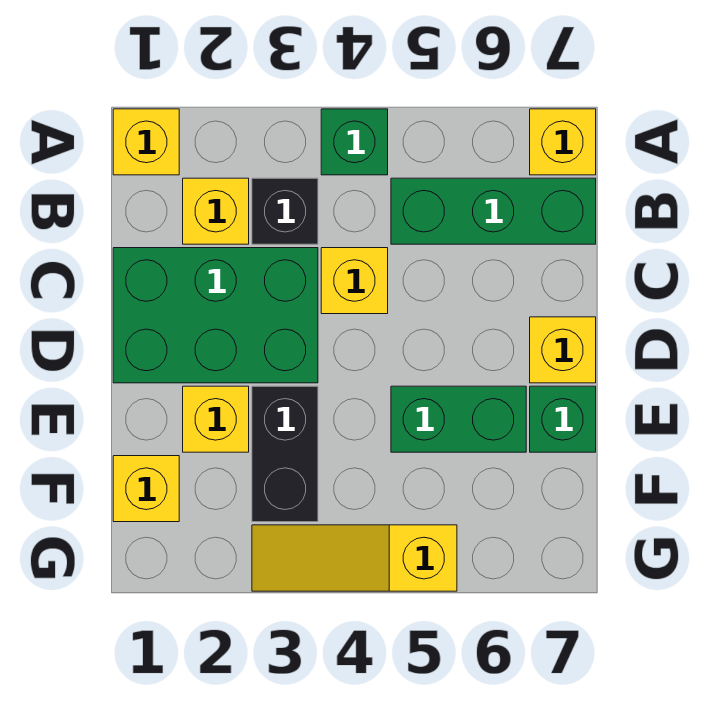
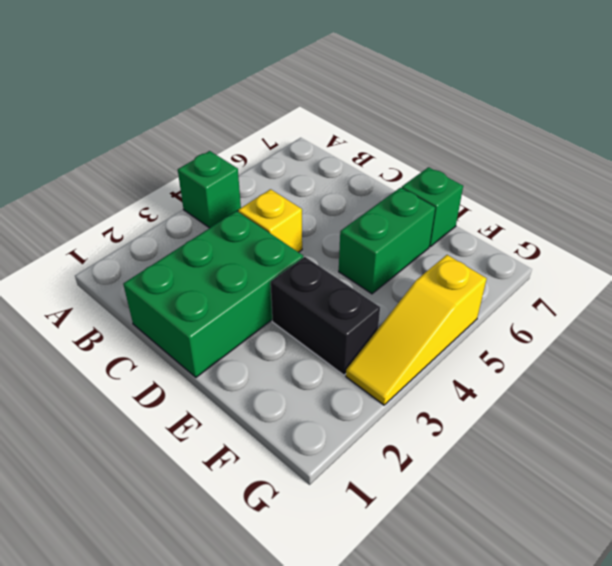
none -> yellow 1x1 brick [113,109,179,175]
none -> yellow 1x1 brick [530,109,596,175]
none -> yellow 1x1 brick [183,178,249,244]

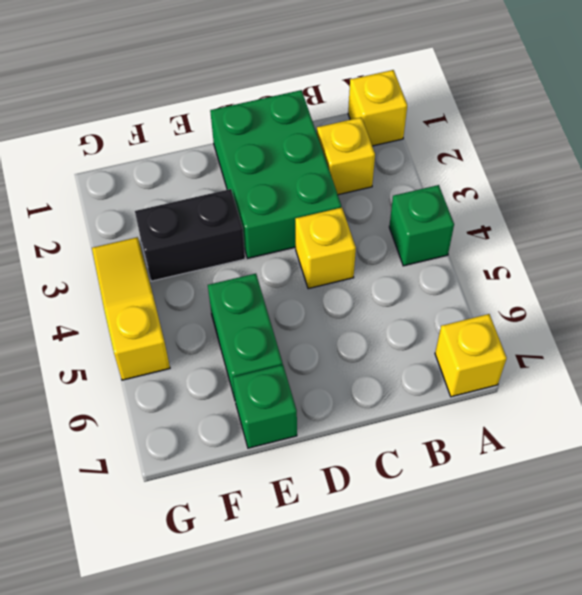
none -> black 1x1 brick [252,178,318,244]
none -> green 1x3 brick [391,178,596,244]
none -> yellow 1x1 brick [530,317,596,383]

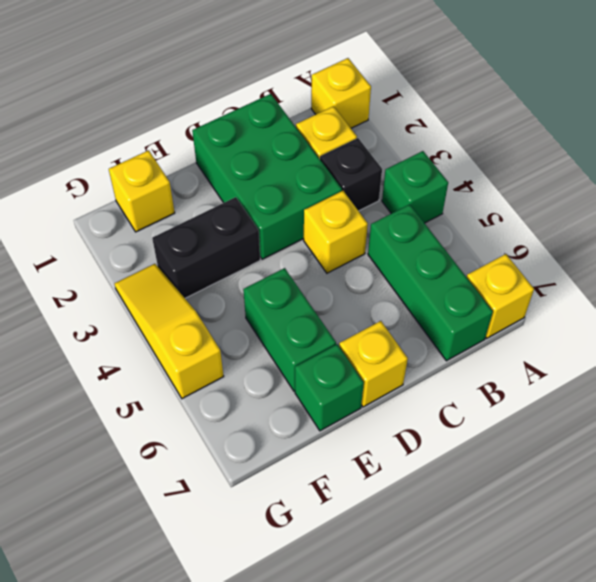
none -> yellow 1x1 brick [183,386,249,452]

